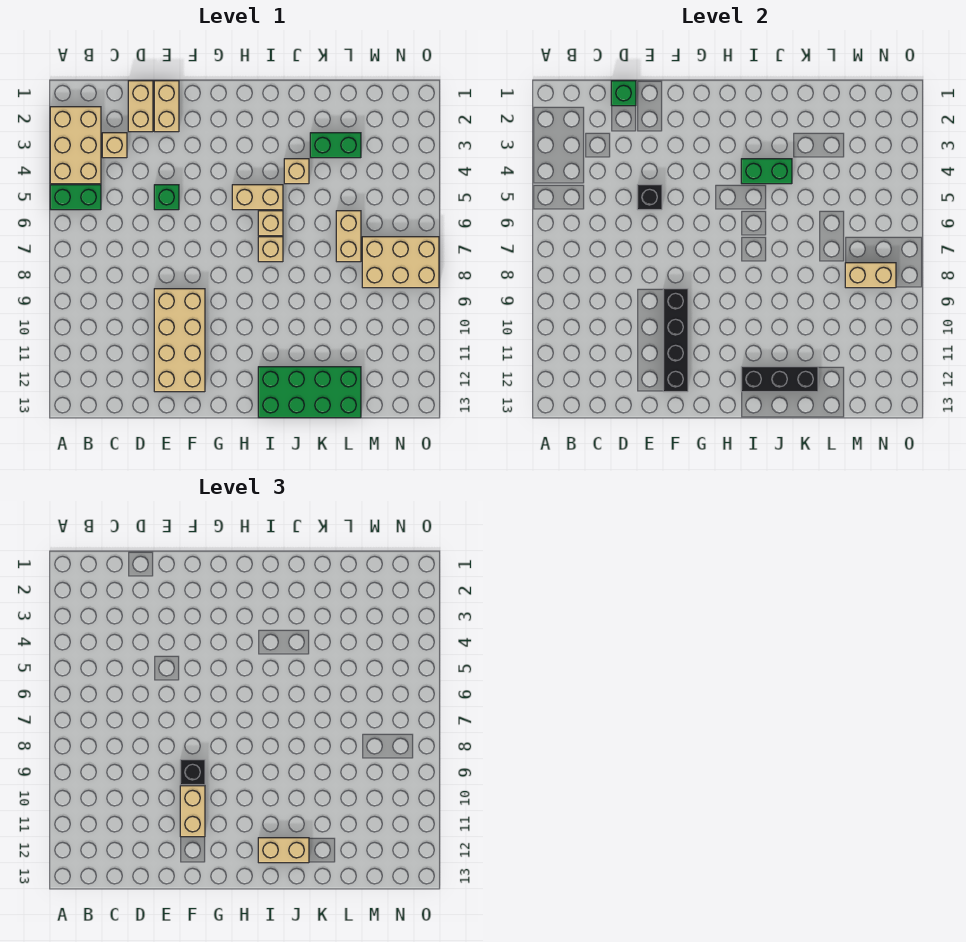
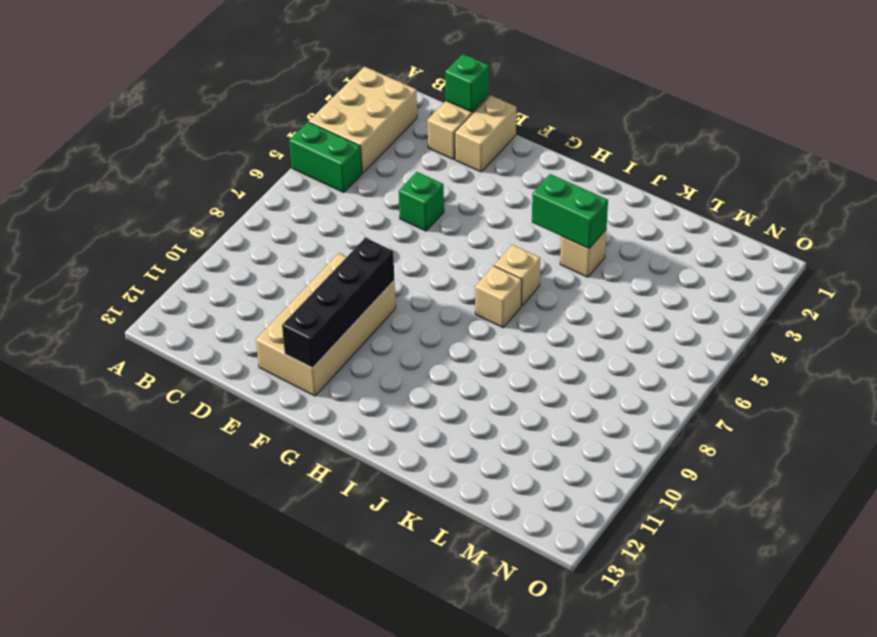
none -> tan 1x1 brick [102,133,127,158]
none -> tan 1x2 brick [232,185,283,210]
none -> green 2x4 brick [258,367,361,418]

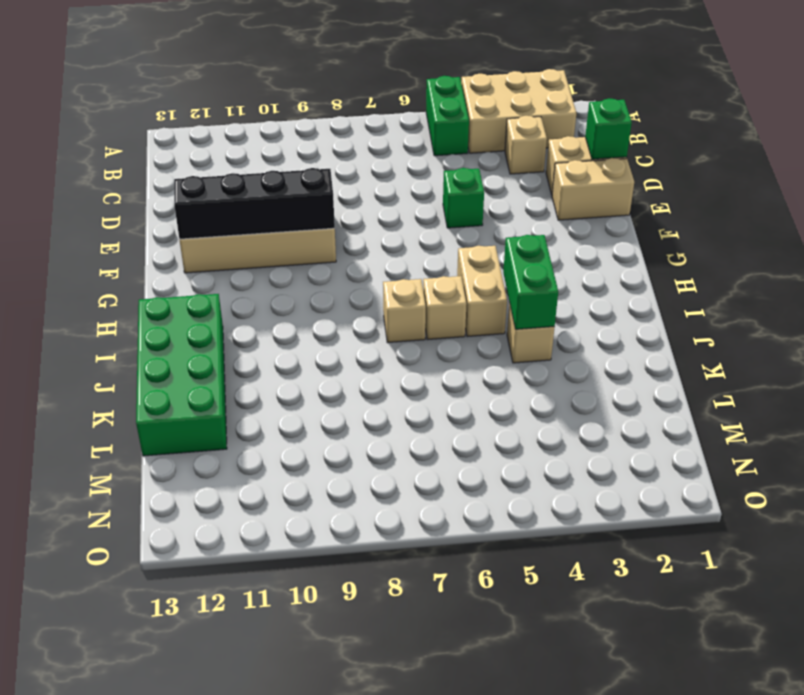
none -> green 1x2 brick [310,133,361,158]
none -> tan 1x2 brick [336,211,361,262]
none -> tan 2x3 brick [362,237,439,288]

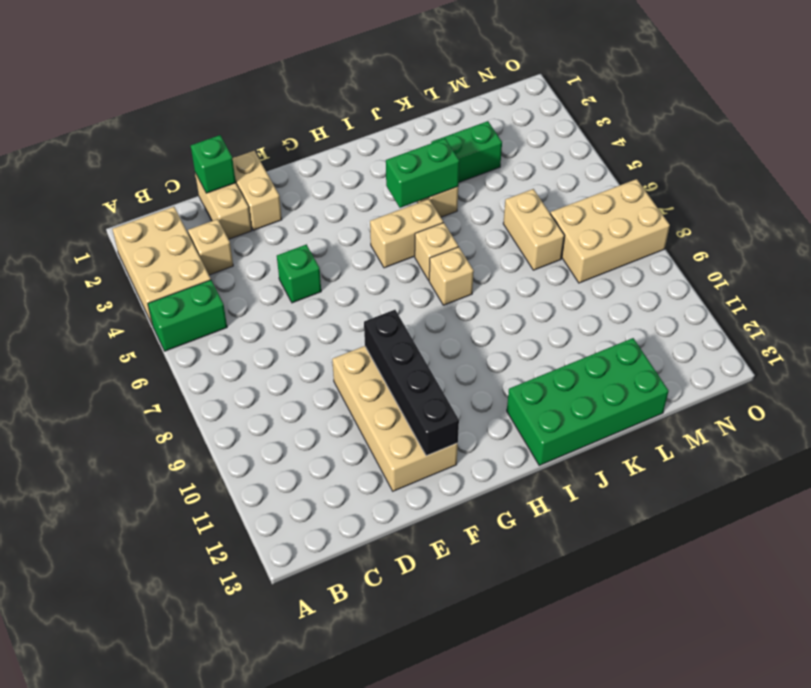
none -> black 1x1 brick [637,185,662,210]
none -> black 1x3 brick [741,367,818,392]
none -> tan 1x2 brick [845,263,896,288]

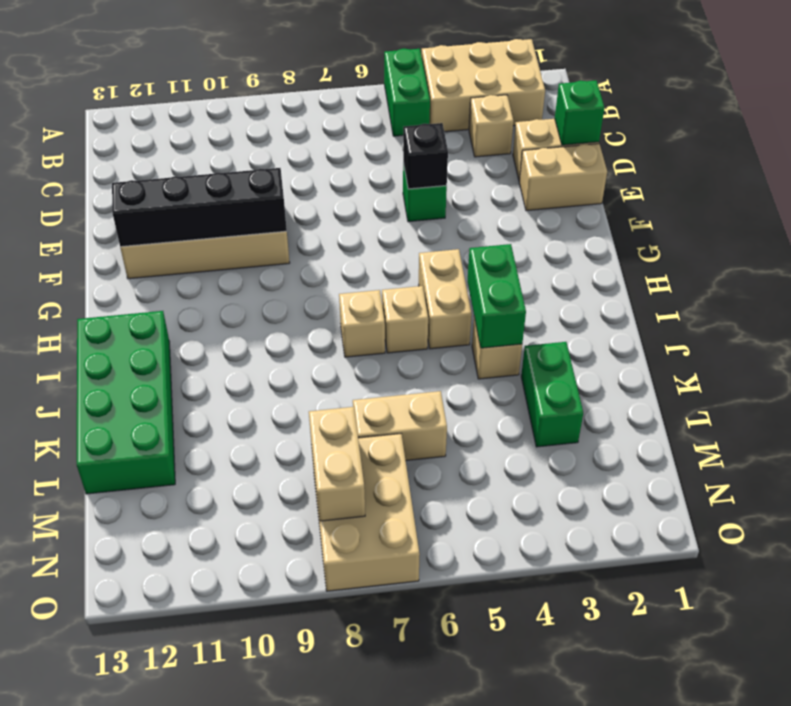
none -> black 1x3 brick [741,367,818,392]
none -> black 1x1 brick [180,760,205,785]
none -> tan 1x2 brick [180,786,205,837]

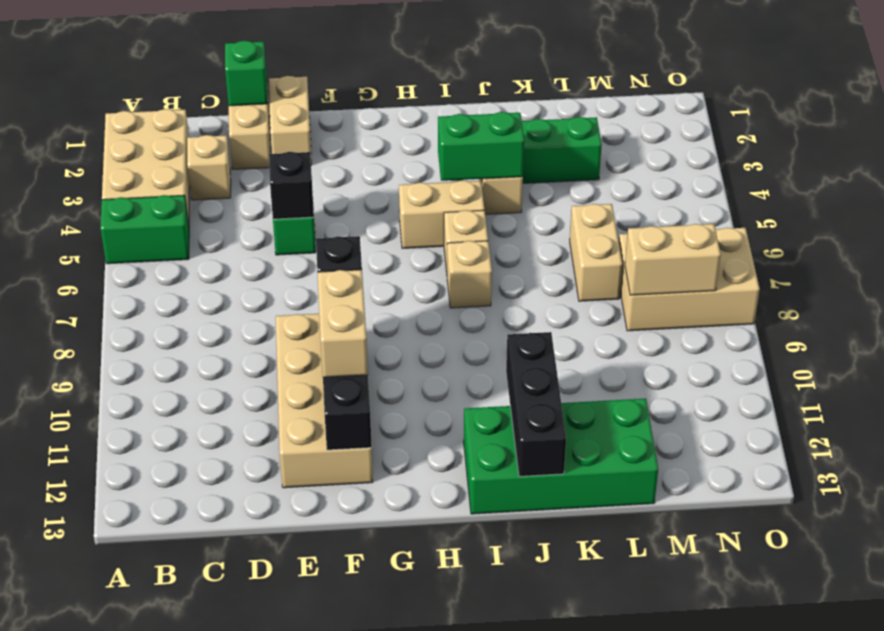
black 1x3 brick [506,332,566,476] -> black 1x3 brick turned to [741,367,818,392]
none -> tan 1x2 brick [258,838,309,863]

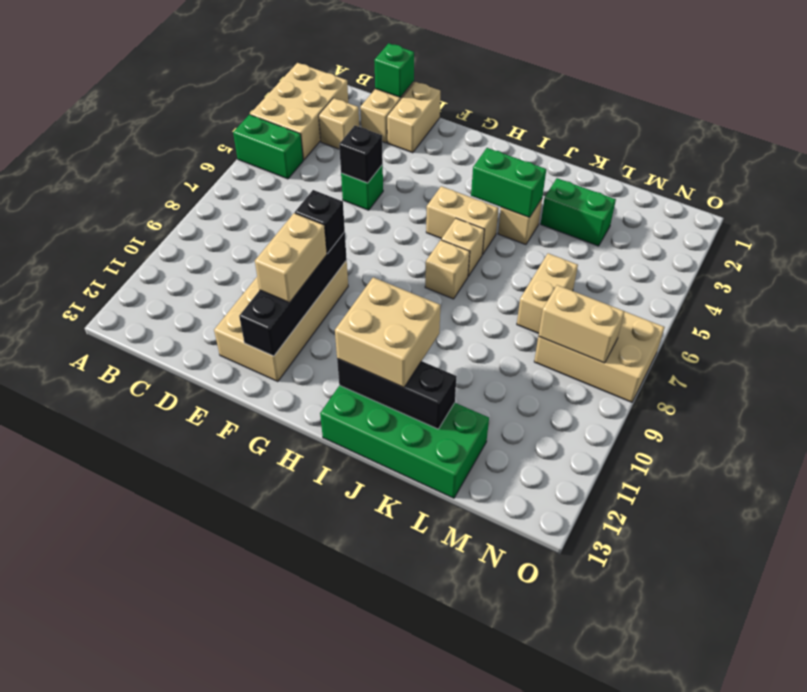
tan 2x2 brick [335,277,440,388] -> tan 1x2 brick [258,838,309,863]

